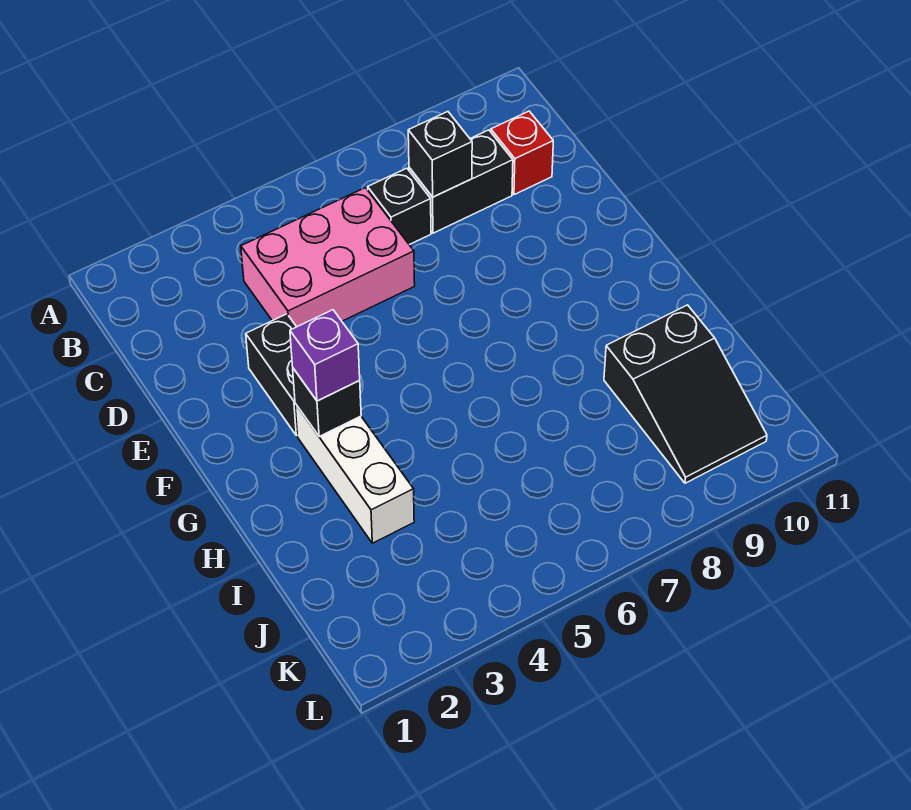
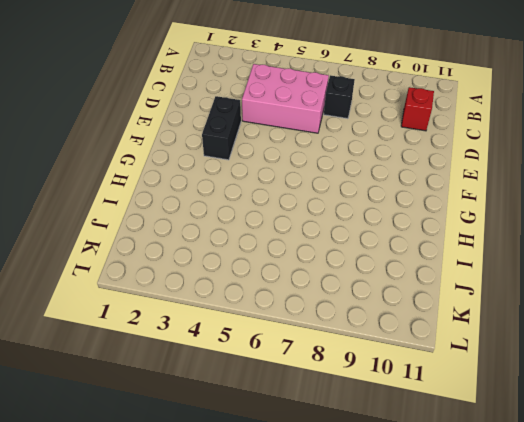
none -> black 1x2 brick [409,130,513,233]
none -> white 1x3 brick [295,404,414,543]

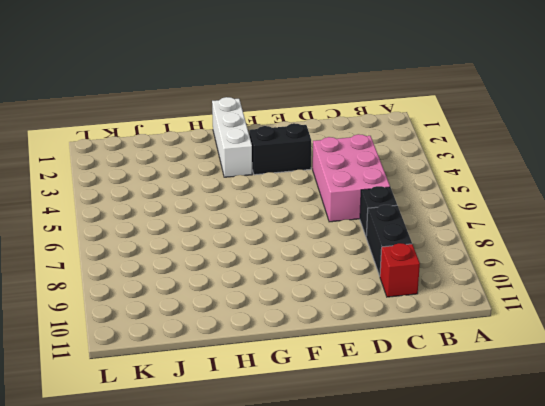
white 1x3 brick [212,97,252,177] -> white 1x3 brick turned to [295,404,414,543]
none -> black 2x3 slope [604,305,767,483]
none -> black 1x1 brick [408,112,472,197]

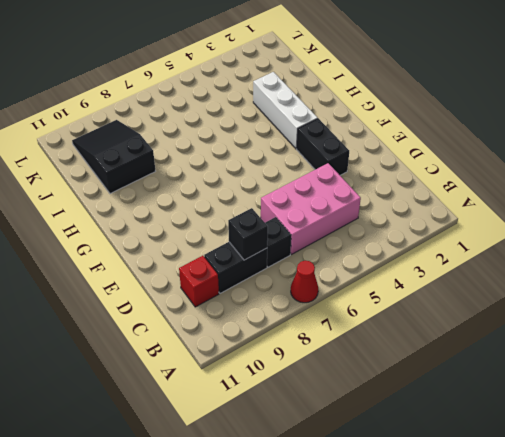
red 1x1 cone [291,261,318,303] -> none
none -> black 1x1 brick [293,368,361,436]
none -> purple 1x1 brick [290,310,360,401]

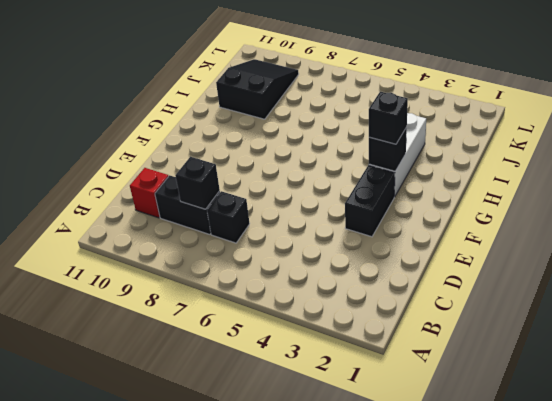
black 1x1 brick [369,92,408,144] -> purple 1x1 brick [290,310,360,401]
none -> pink 2x3 brick [241,188,415,327]

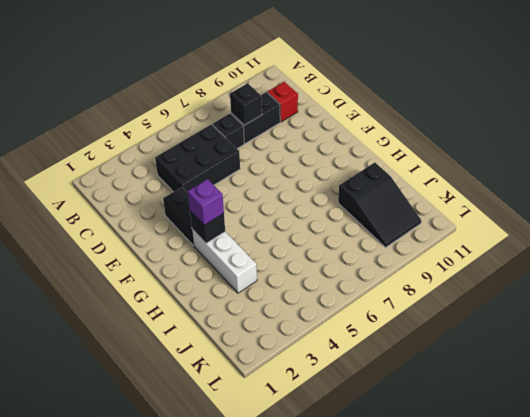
black 2x3 brick [155,124,240,192] -> pink 2x3 brick [241,188,415,327]

